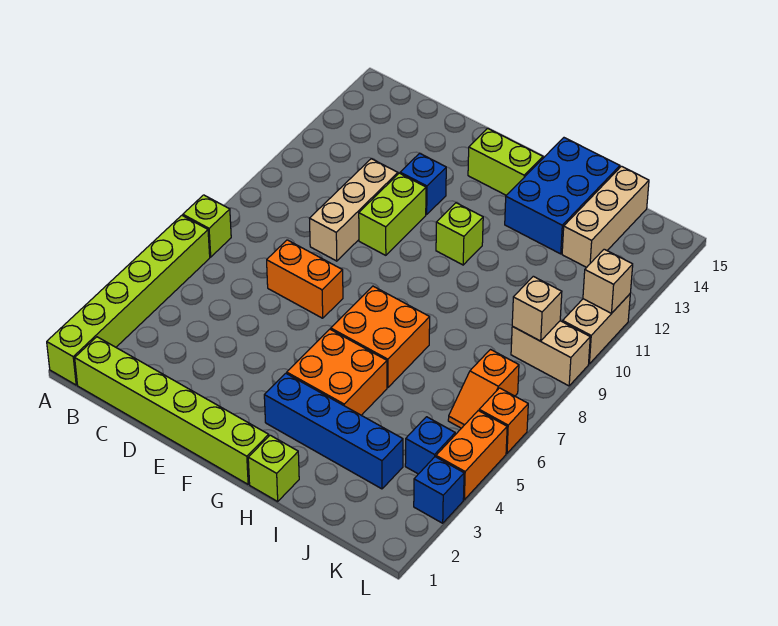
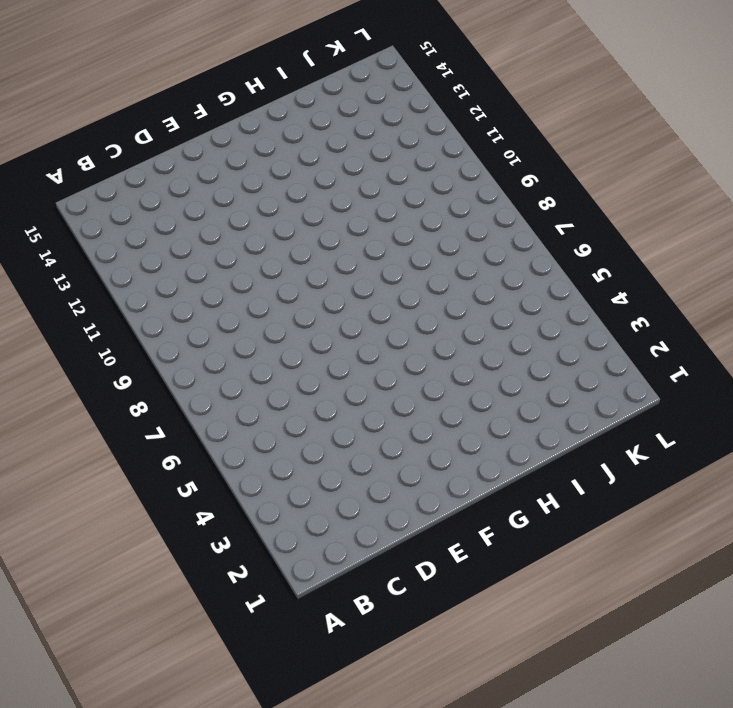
none -> lime 1x6 brick [47,215,210,385]
none -> lime 1x1 brick [183,195,231,257]
none -> lime 1x6 brick [75,337,269,484]

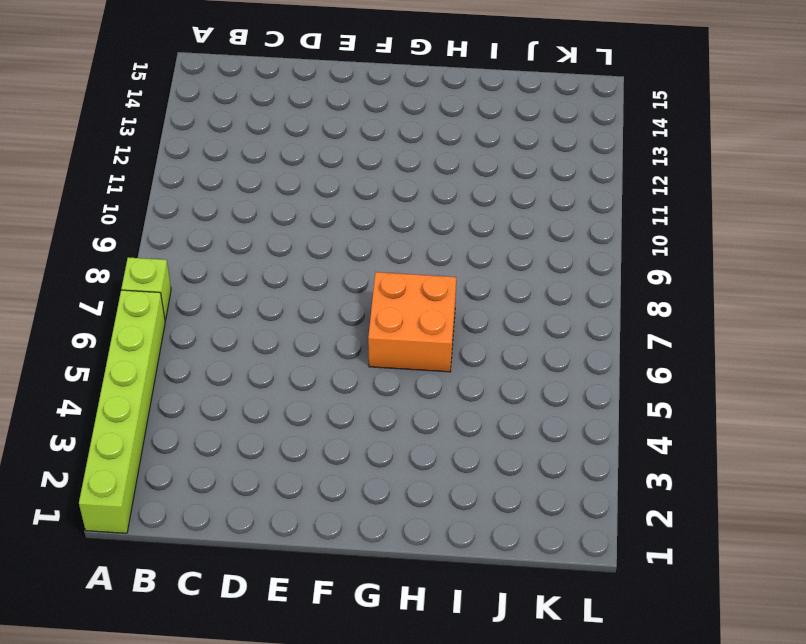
none -> lime 1x6 brick [75,337,269,484]
none -> orange 1x2 brick [267,240,343,318]
none -> tan 1x3 brick [310,159,398,261]

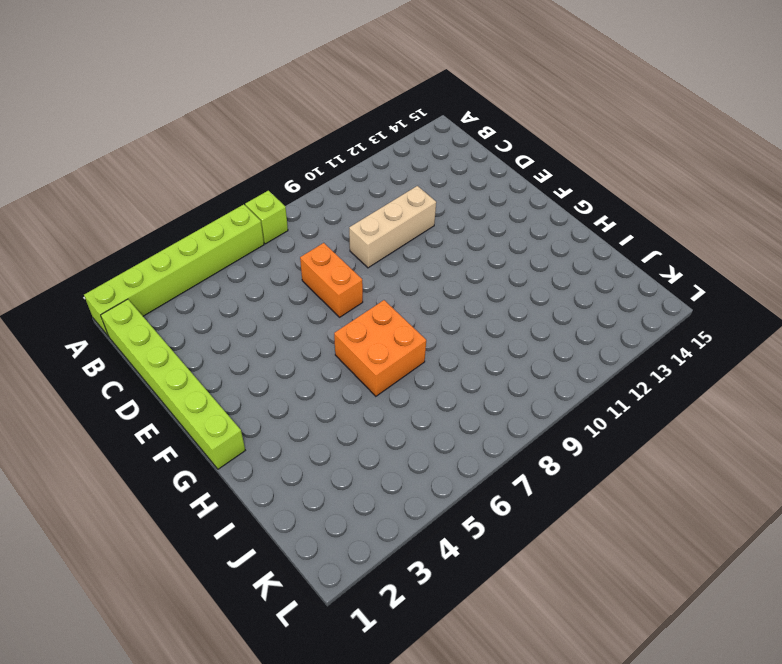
none -> lime 1x2 brick [359,173,426,255]
none -> blue 1x1 brick [400,153,446,215]
none -> lime 1x2 brick [468,128,543,195]

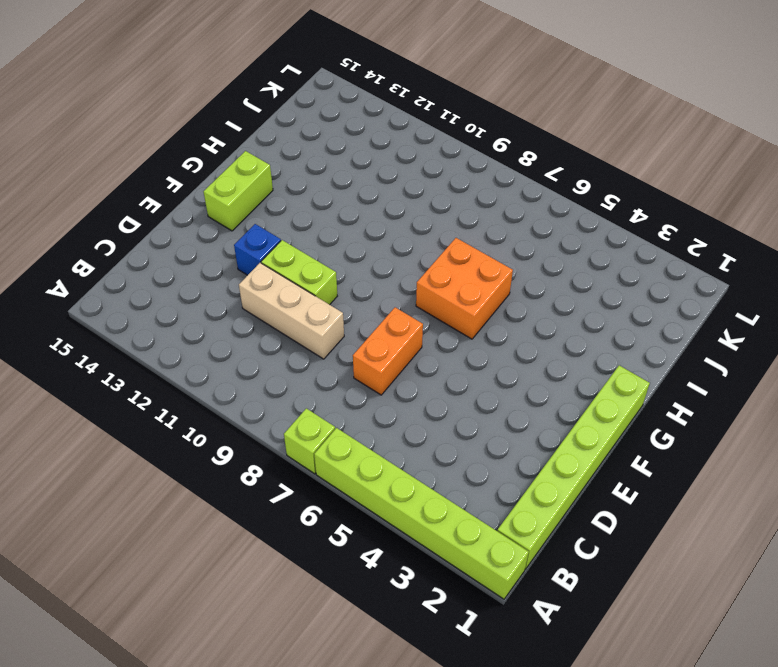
none -> blue 1x4 brick [264,373,403,489]
none -> orange 2x2 brick [287,329,387,415]
none -> lime 1x1 brick [436,203,483,265]

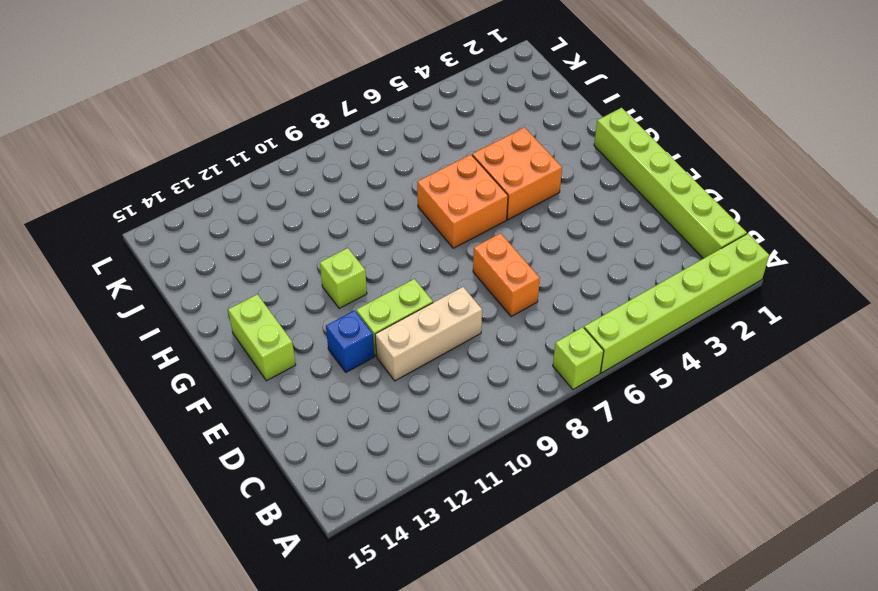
none -> blue 1x4 brick [264,373,403,489]
none -> lime 1x1 brick [248,435,299,501]
none -> blue 2x3 brick [505,138,620,254]

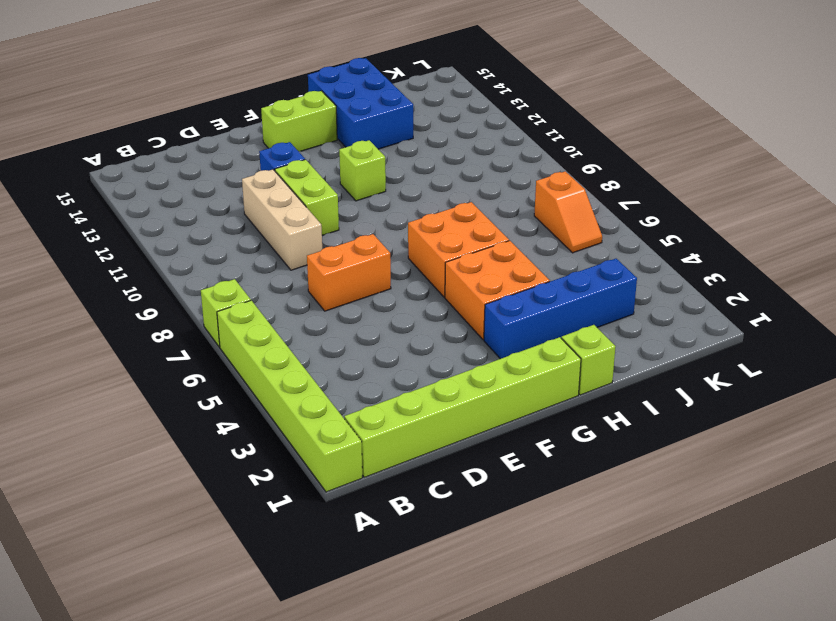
none -> tan 1x3 brick [562,166,649,267]
none -> blue 1x1 brick [405,417,455,474]
none -> tan 1x2 brick [511,321,590,386]

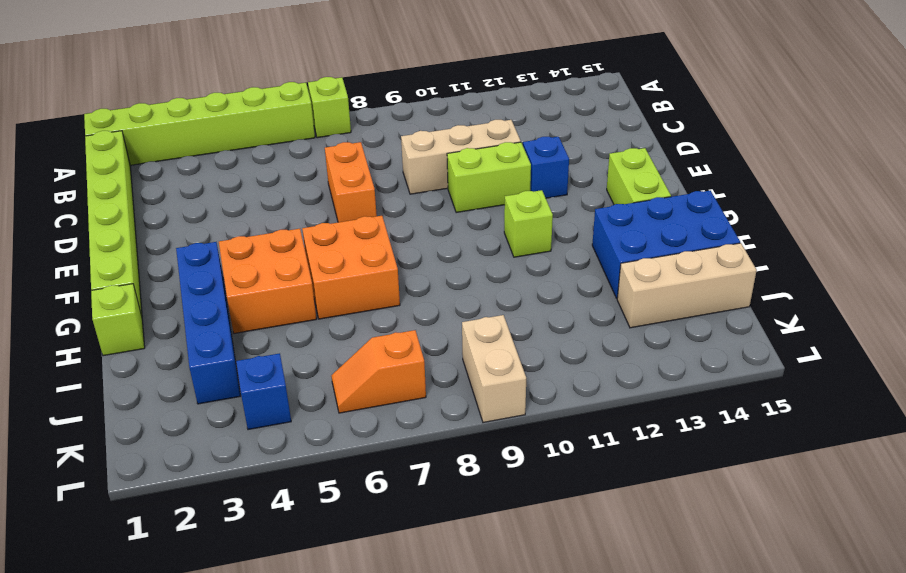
none -> blue 1x1 brick [414,457,464,523]
none -> orange 1x2 brick [436,411,507,500]
none -> orange 1x1 brick [479,388,528,453]

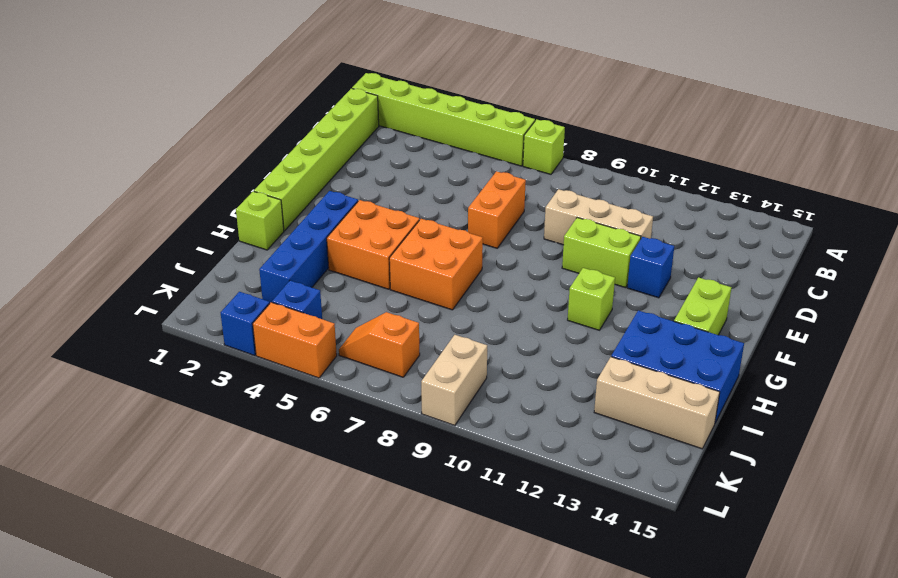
none -> orange 1x1 brick [479,388,528,453]
none -> tan 1x2 brick [563,294,630,364]
none -> tan 1x1 brick [512,276,562,341]

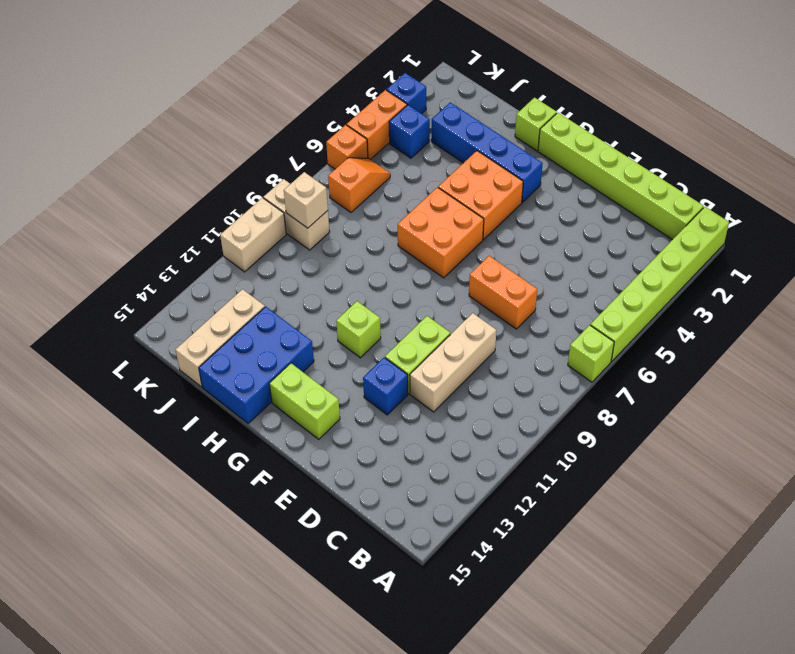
none -> tan 1x1 brick [583,249,633,314]

